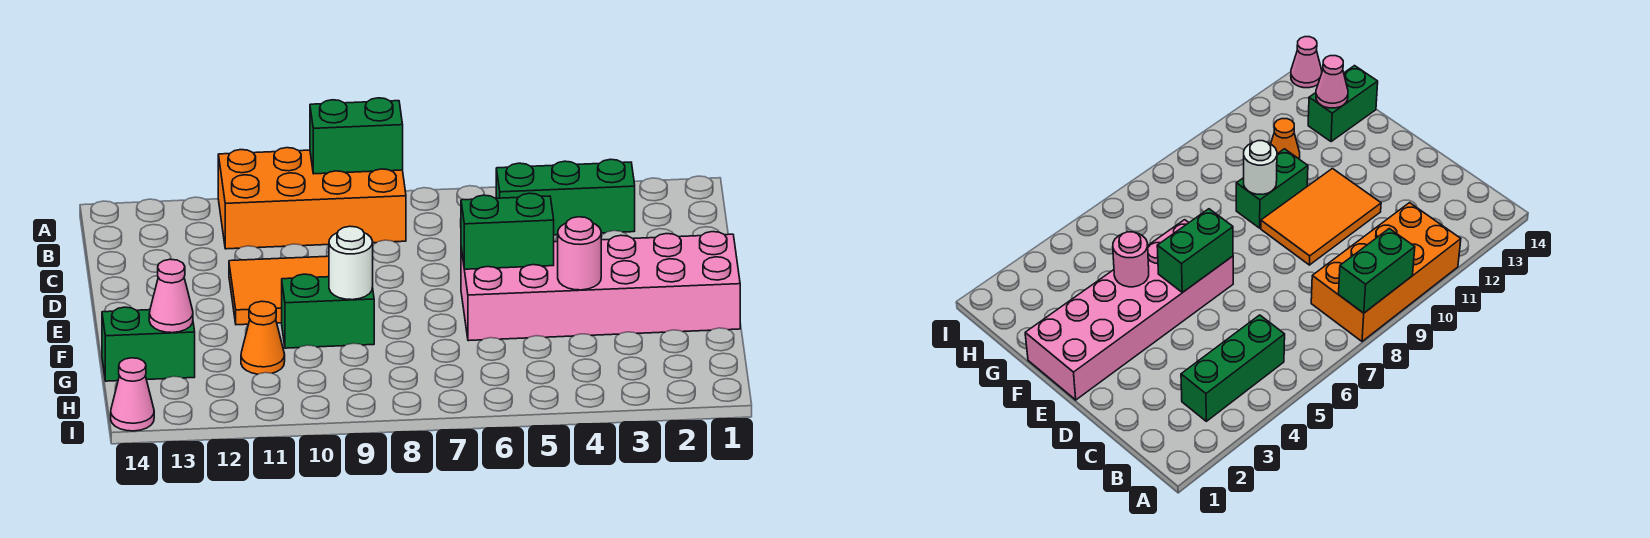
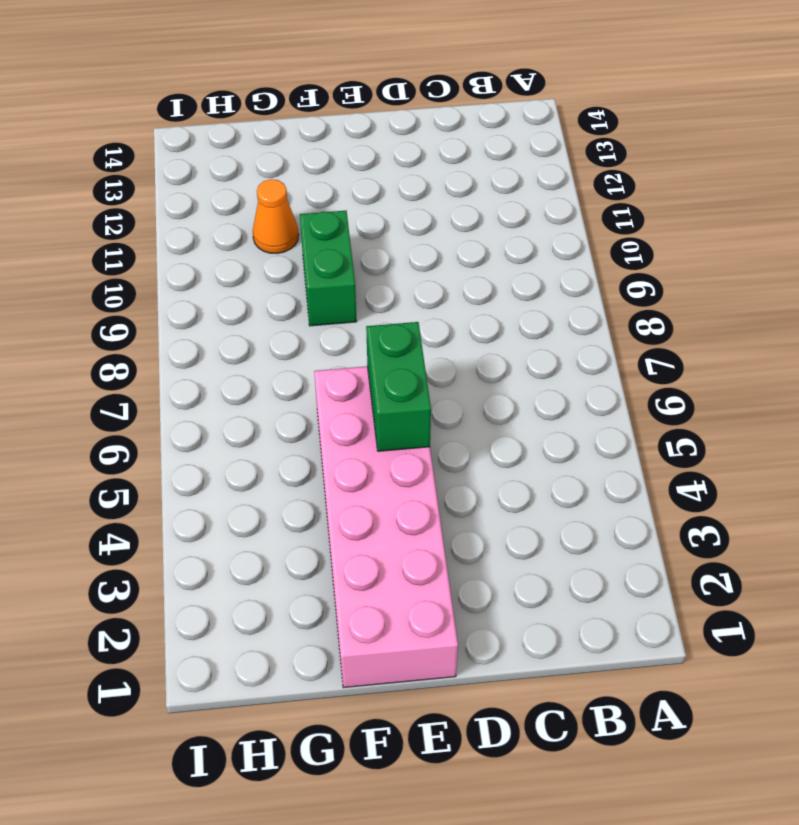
none -> orange 2x4 brick [218,148,406,249]
none -> green 1x3 brick [496,159,635,235]
none -> orange 2x3 tile [229,256,329,325]

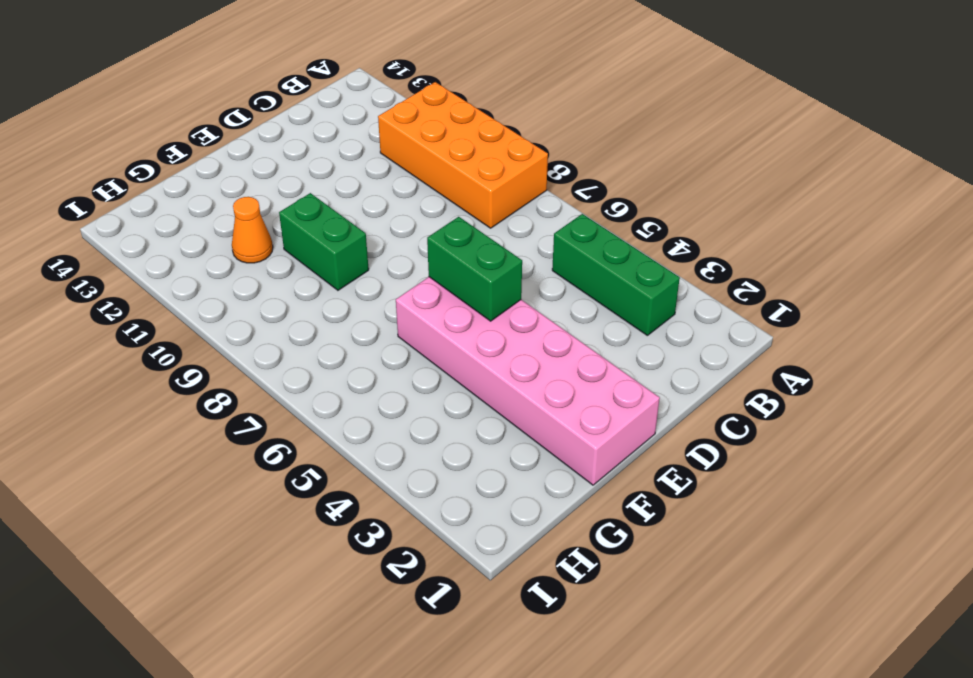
none -> orange 2x3 tile [229,256,329,325]
none -> green 1x2 brick [102,307,195,381]
none -> pink 1x1 cone [111,358,154,431]

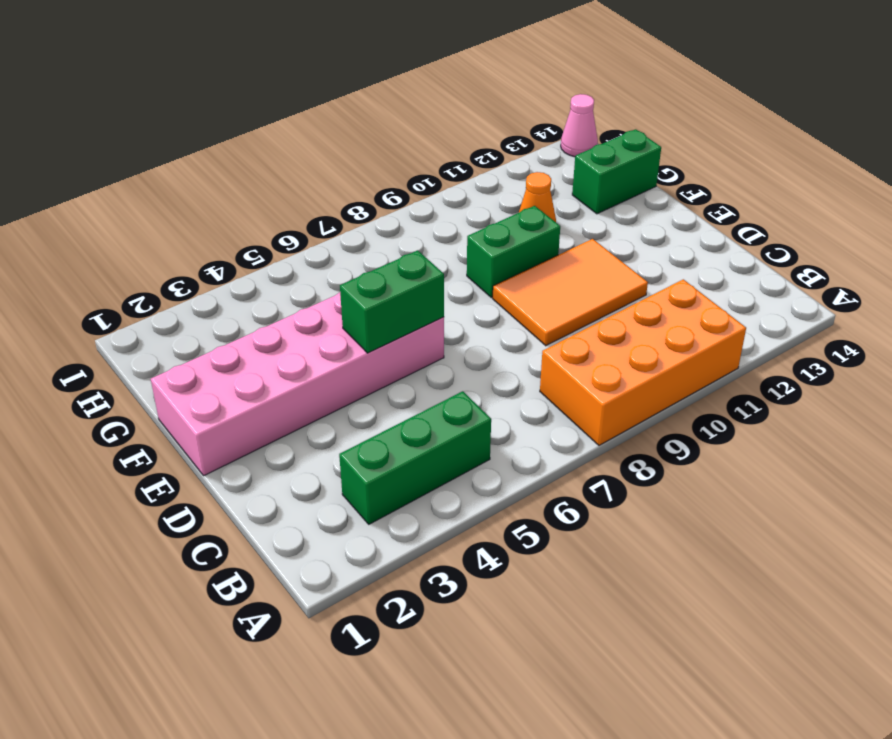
none -> green 1x2 brick [310,98,403,174]
none -> pink 1x1 round brick [558,217,601,290]
none -> white 1x1 round brick [329,226,373,300]

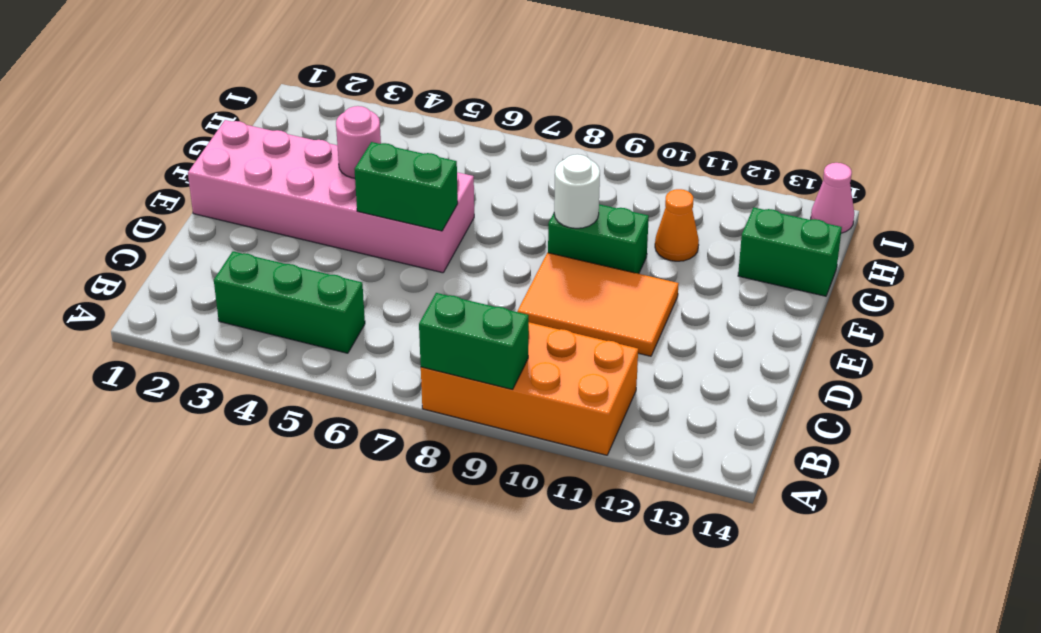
none -> pink 1x1 cone [149,259,193,333]

